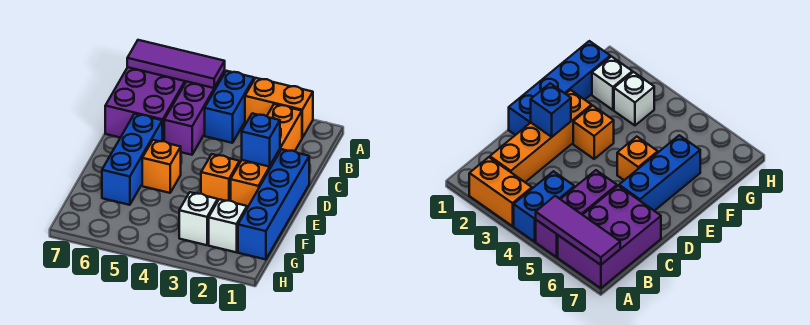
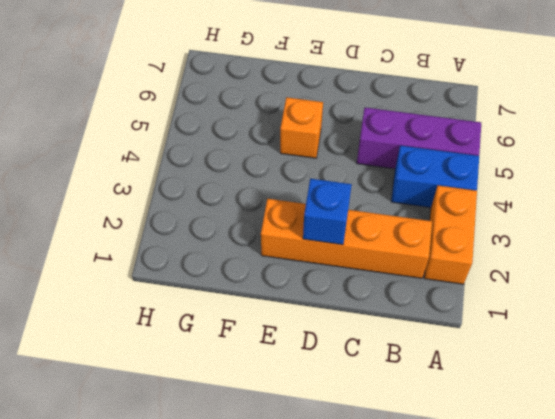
none -> purple 2x3 brick [105,67,186,141]
none -> blue 1x4 brick [238,149,309,260]
none -> blue 1x3 brick [102,114,162,205]

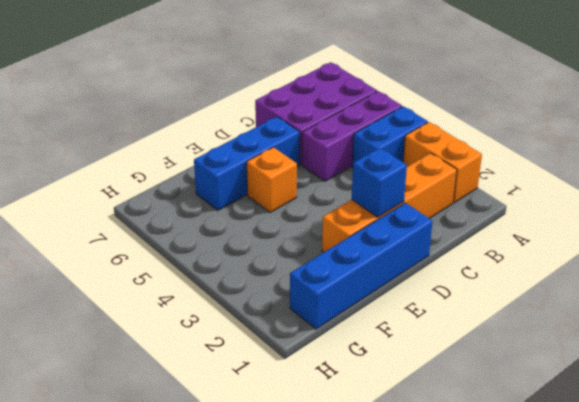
none -> orange 1x1 brick [201,154,240,201]
none -> white 1x1 brick [209,199,247,252]
none -> white 1x1 brick [179,192,218,245]

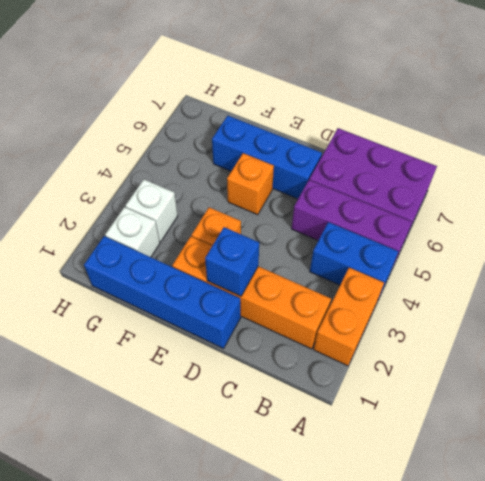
none -> purple 1x3 tile [127,40,225,88]

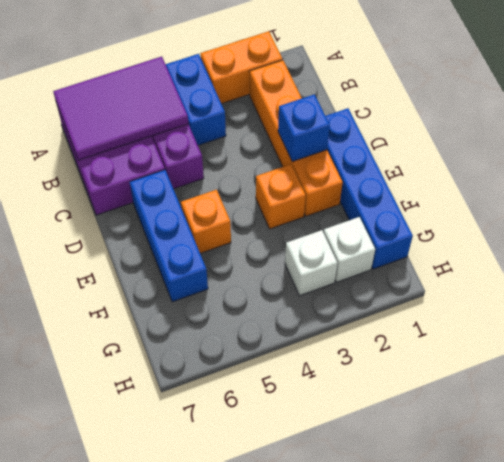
purple 2x3 tile [53,56,188,160] -> purple 1x3 tile [127,40,225,88]

